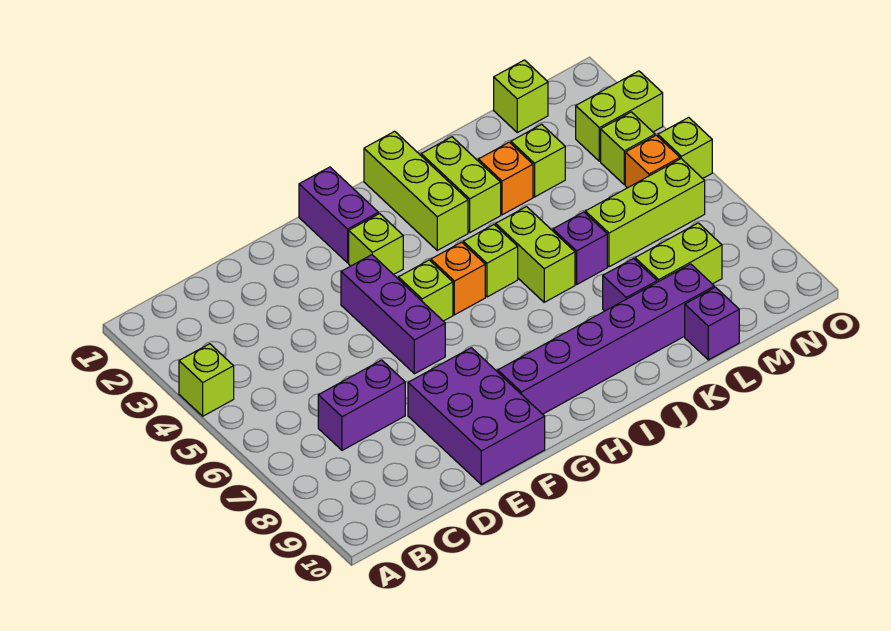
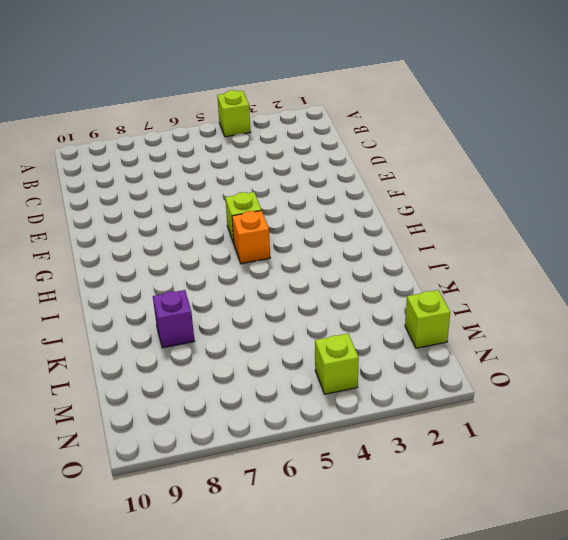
none -> purple 1x2 brick [318,360,405,450]
none -> purple 2x3 brick [408,348,545,485]
none -> purple 1x3 brick [341,255,445,374]

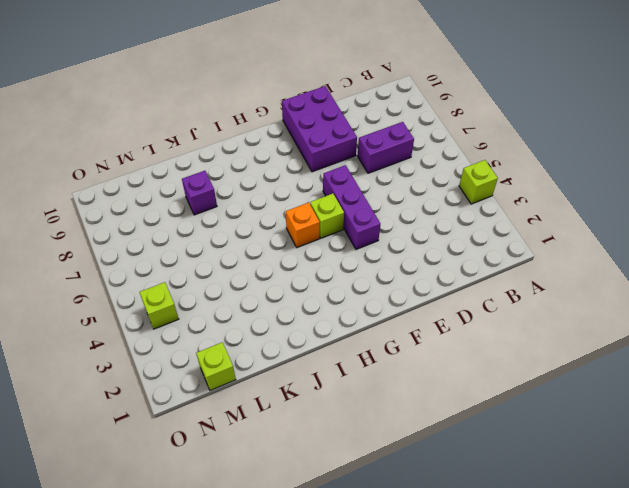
none -> purple 1x2 brick [299,167,378,263]
none -> lime 1x1 brick [349,214,403,275]
none -> purple 1x6 brick [498,264,714,414]

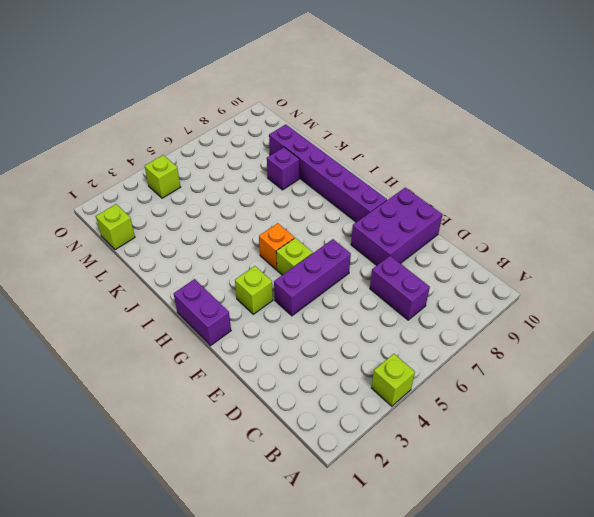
purple 1x2 brick [174,279,231,346] -> purple 1x2 brick turned to [299,167,378,263]
none -> lime 1x3 brick [364,131,468,250]
none -> lime 1x1 brick [463,225,518,297]
none -> lime 1x2 brick [421,137,501,232]

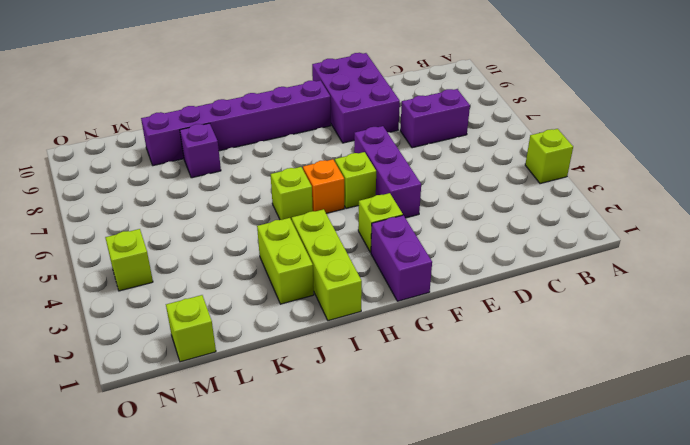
none -> lime 1x2 brick [496,207,575,302]
none -> orange 1x1 brick [478,142,533,215]
none -> purple 1x1 brick [553,212,607,284]

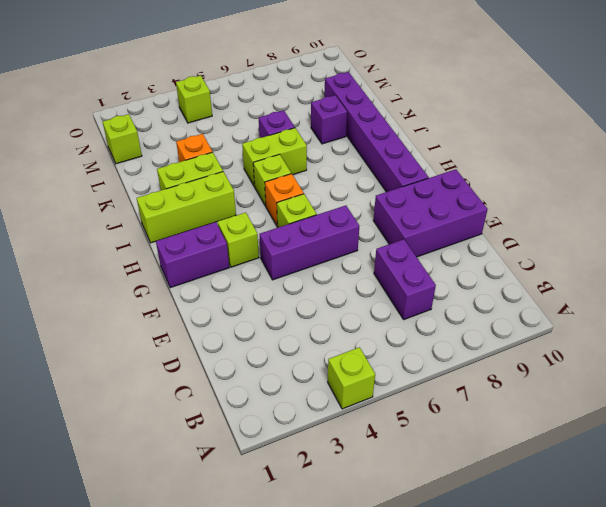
none -> lime 1x1 brick [511,124,565,197]
none -> lime 1x3 brick [585,159,705,267]
none -> lime 1x2 brick [635,223,722,284]

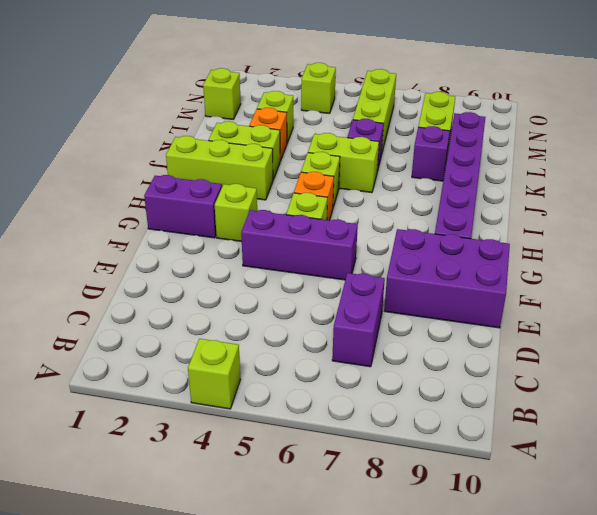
none -> purple 1x1 brick [685,287,739,360]
none -> lime 1x2 brick [576,71,663,161]
none -> orange 1x1 brick [625,135,680,188]

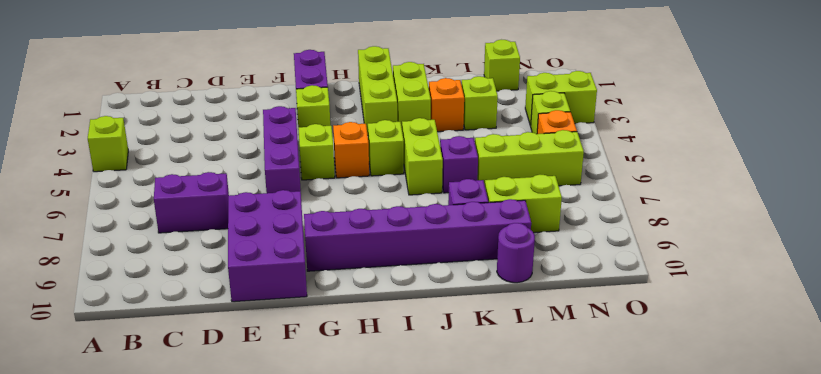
purple 1x1 round brick [497,223,535,283] -> purple 1x1 brick [685,287,739,360]
none -> lime 1x1 brick [658,117,712,178]

